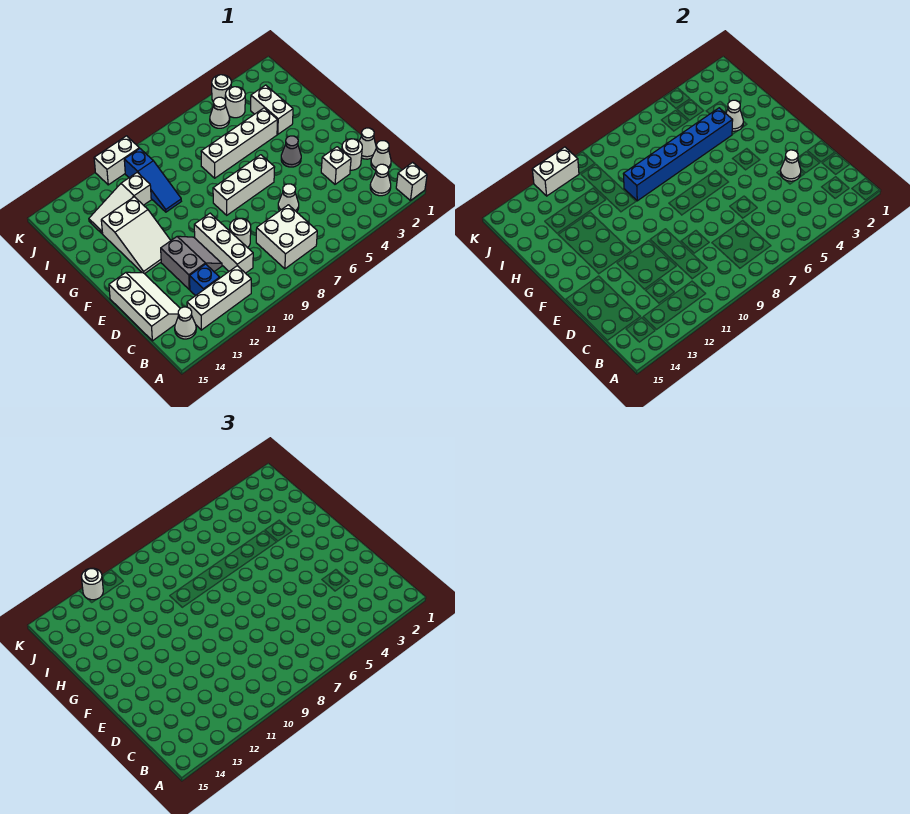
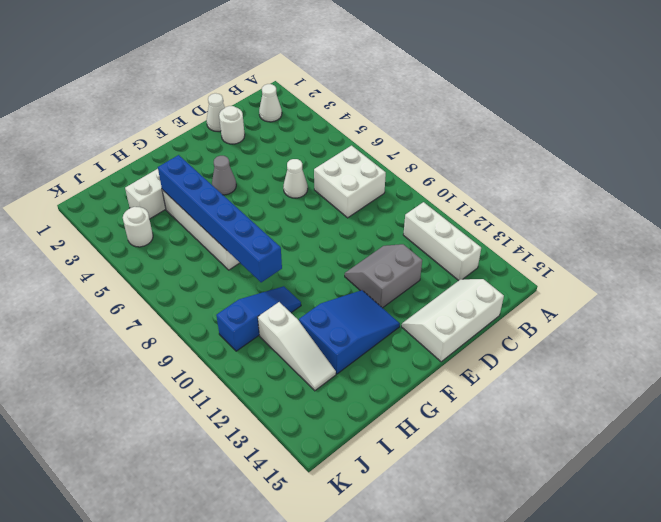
blue 2x3 slope [299,290,400,374] -> white 2x3 slope [101,197,171,274]
none -> white 1x1 brick [396,162,427,200]
none -> white 1x1 cone [175,307,196,339]
none -> white 1x1 cone [371,141,391,170]
none -> white 1x3 brick [194,213,253,273]

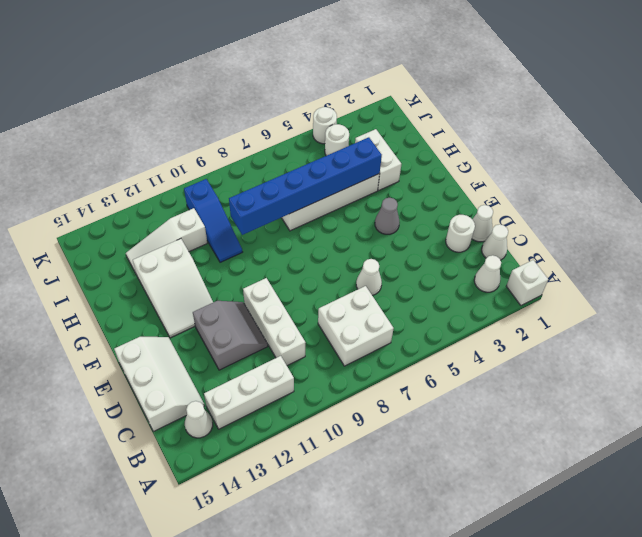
none -> blue 1x1 brick [190,264,220,296]
none -> white 1x1 brick [321,147,351,184]
none -> white 1x1 round brick [230,218,251,248]
none -> white 1x3 brick [213,155,275,215]

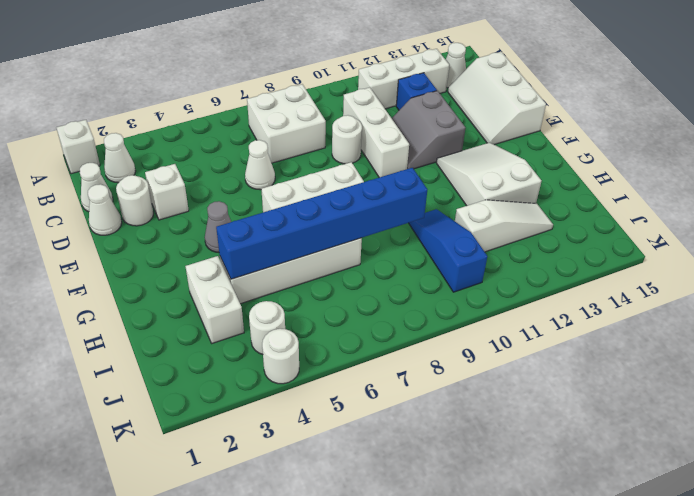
none -> white 1x1 cone [210,97,230,128]
none -> white 1x2 brick [94,136,139,185]
none -> white 1x1 cone [781,150,801,181]
none -> white 1x1 cone [726,100,743,131]

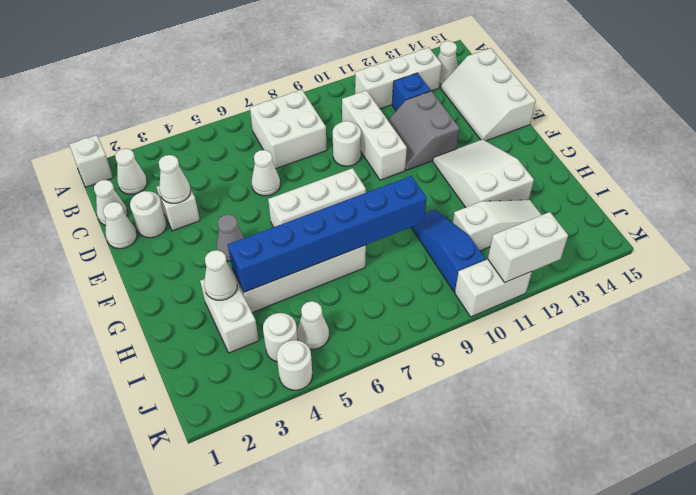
none -> white 1x1 round brick [82,568,103,600]

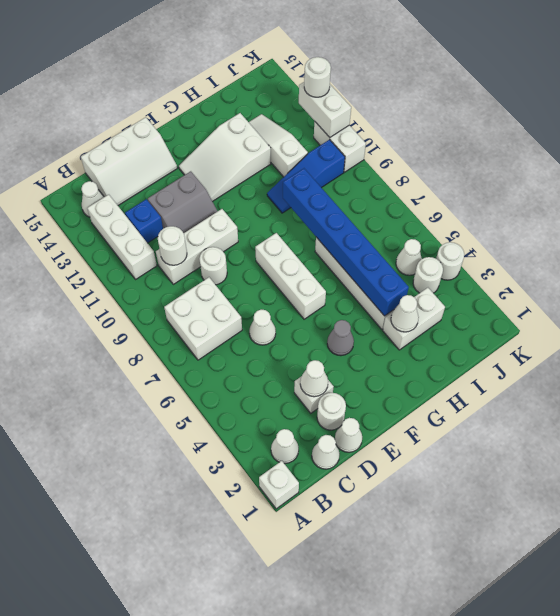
white 1x1 round brick [158,226,187,265] -> none

